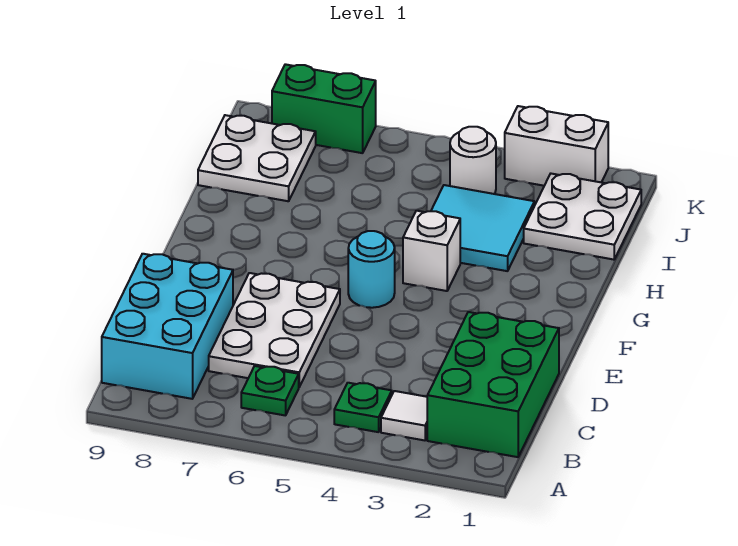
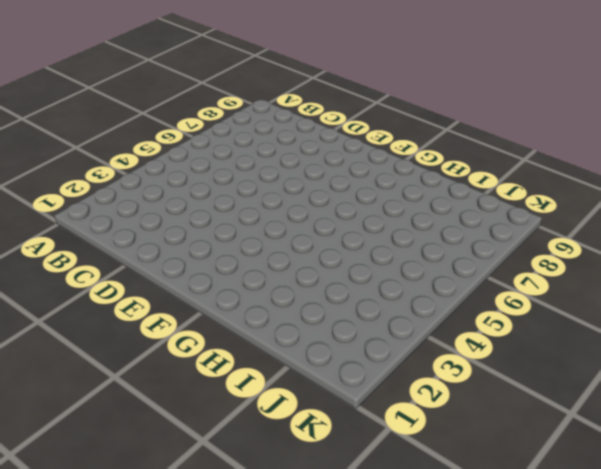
none -> green 2x3 brick [427,312,559,457]
none -> white 1x1 tile [381,391,427,440]
none -> green 1x1 plate [334,383,392,432]

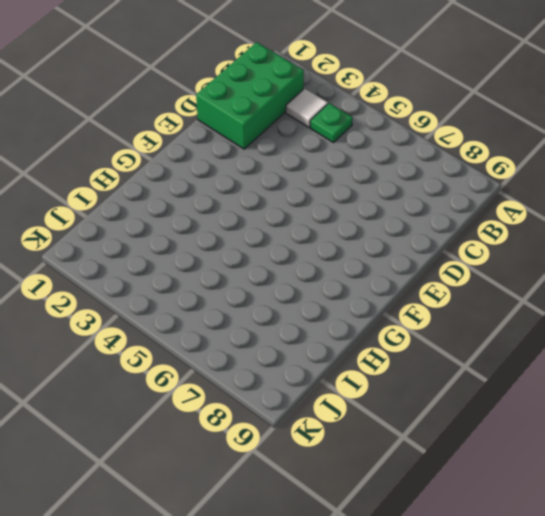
none -> green 1x1 plate [241,366,299,416]
none -> cyan 2x3 brick [102,254,233,399]
none -> white 2x3 plate [209,273,340,387]

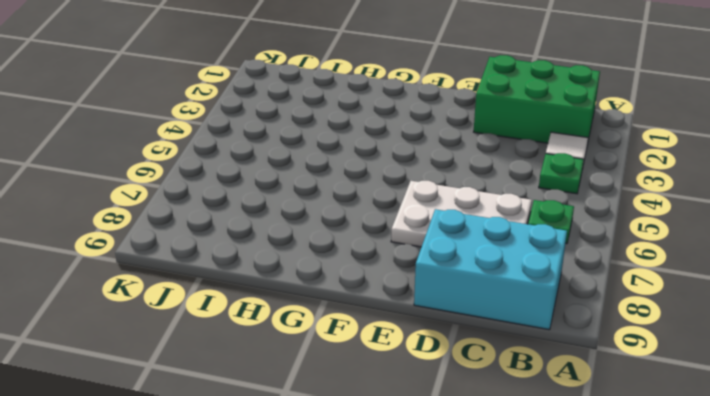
none -> cyan 1x1 round brick [348,231,395,308]
none -> white 1x1 brick [403,211,460,291]
none -> cyan 2x2 tile [431,185,534,271]

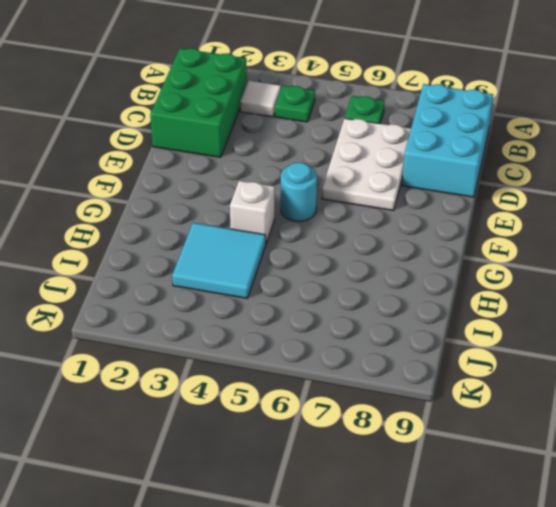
none -> white 2x2 plate [524,174,641,260]
none -> white 2x2 plate [198,115,316,201]
none -> white 1x1 round brick [450,127,496,194]

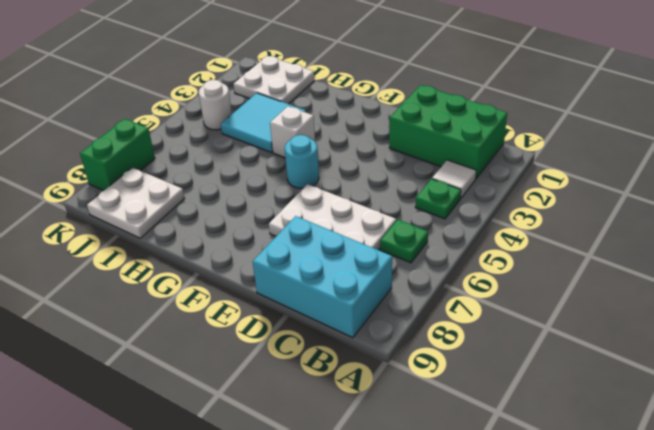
none -> white 1x2 brick [505,106,608,186]

